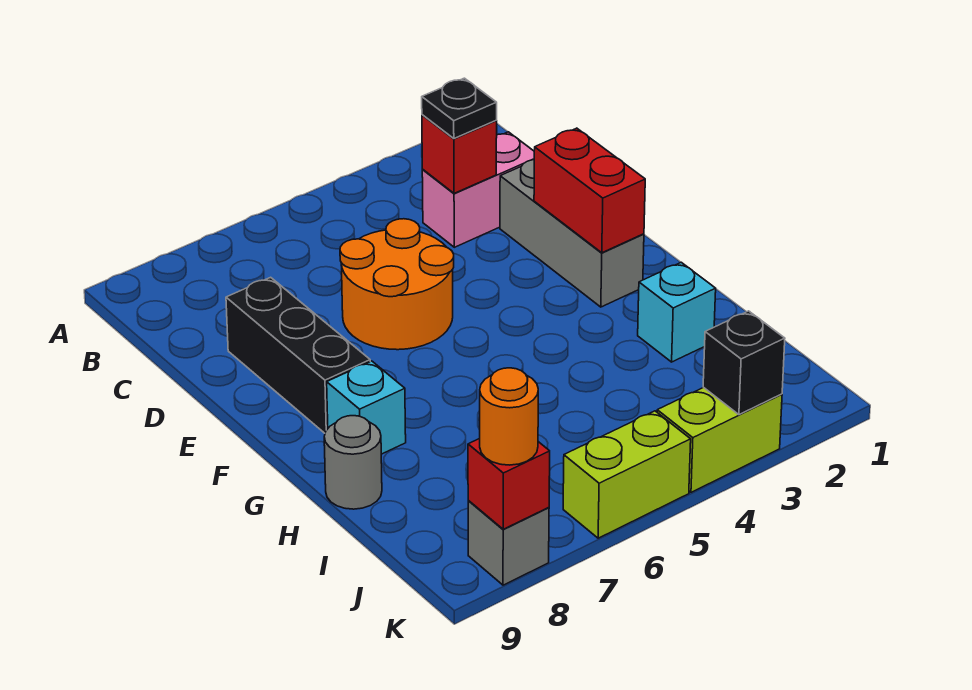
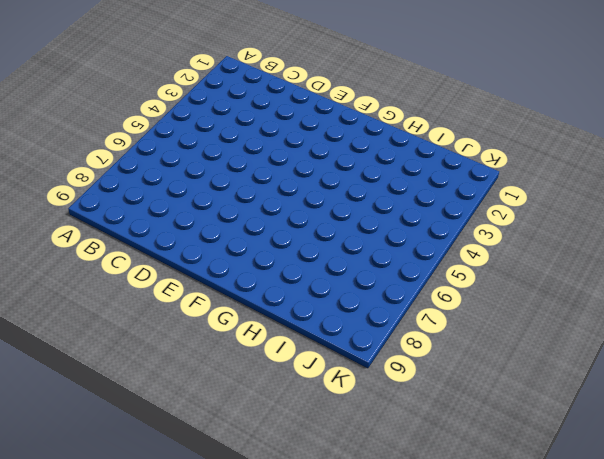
none -> pink 1x2 brick [422,132,534,247]
none -> grey 1x3 brick [500,160,644,307]
none -> orange 2x2 round brick [340,219,454,350]

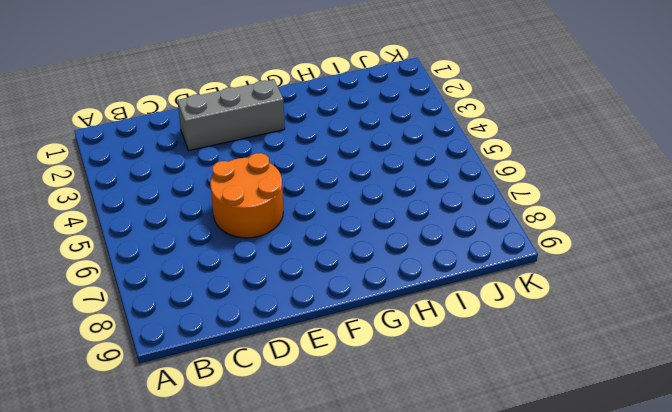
none -> pink 1x2 brick [422,132,534,247]
none -> black 1x3 brick [226,277,370,433]
none -> cyan 1x1 brick [327,361,406,454]

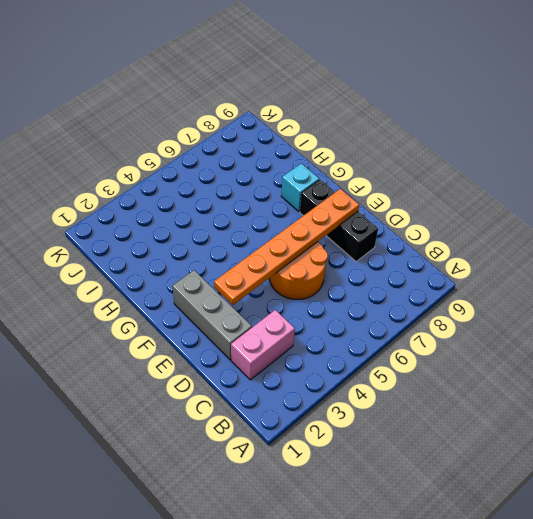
orange 1x6 plate [214,189,359,305] -> none
none -> cyan 1x1 brick [638,262,716,362]
none -> grey 1x1 round brick [324,416,382,509]
none -> lime 1x2 brick [657,387,782,492]

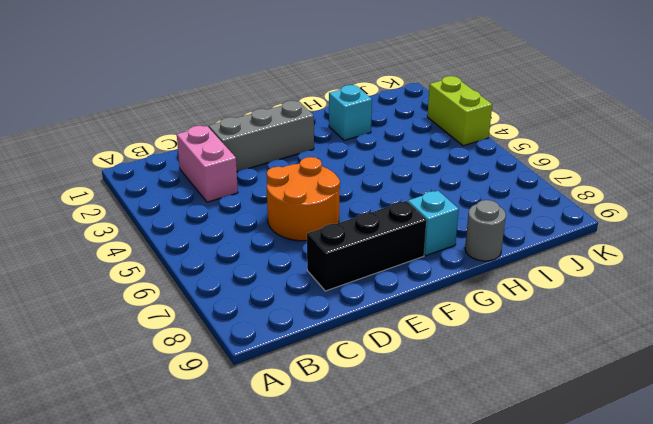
none -> lime 1x2 brick [563,411,691,538]
none -> grey 1x1 brick [468,501,549,585]
none -> red 1x1 brick [422,115,497,193]

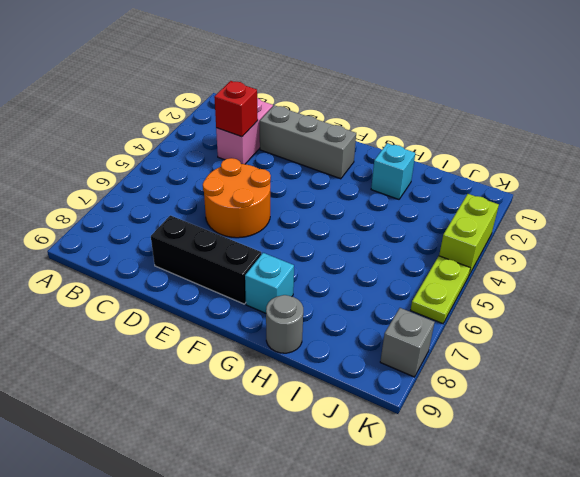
lime 1x2 plate [410,256,470,324] -> lime 1x2 brick [563,411,691,538]
none -> red 1x2 brick [534,128,645,253]
none -> black 1x1 brick [703,311,785,415]
none -> red 1x1 brick [468,438,550,529]

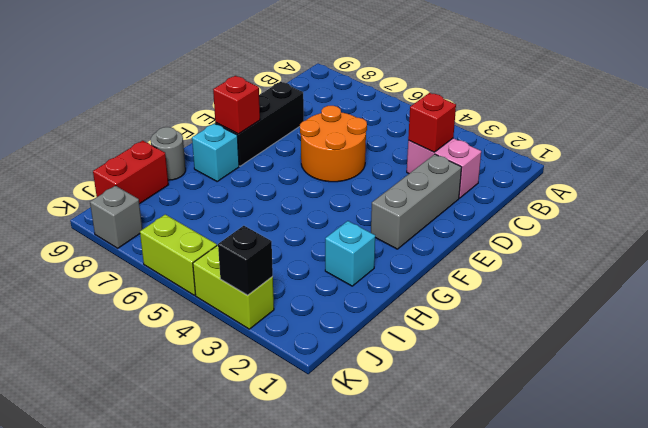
red 1x1 brick [213,76,260,134] -> red 1x1 brick moved to [468,438,550,529]
red 1x2 brick [93,141,168,204] -> red 1x2 brick moved to [534,128,645,253]
none -> black 1x1 plate [422,78,497,138]
none -> orange 1x1 round brick [480,368,538,465]

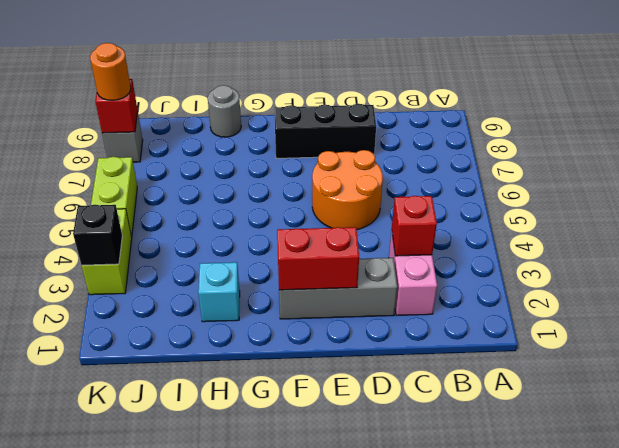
none -> cyan 1x1 brick [327,361,406,454]
none -> black 1x1 plate [422,78,497,138]

